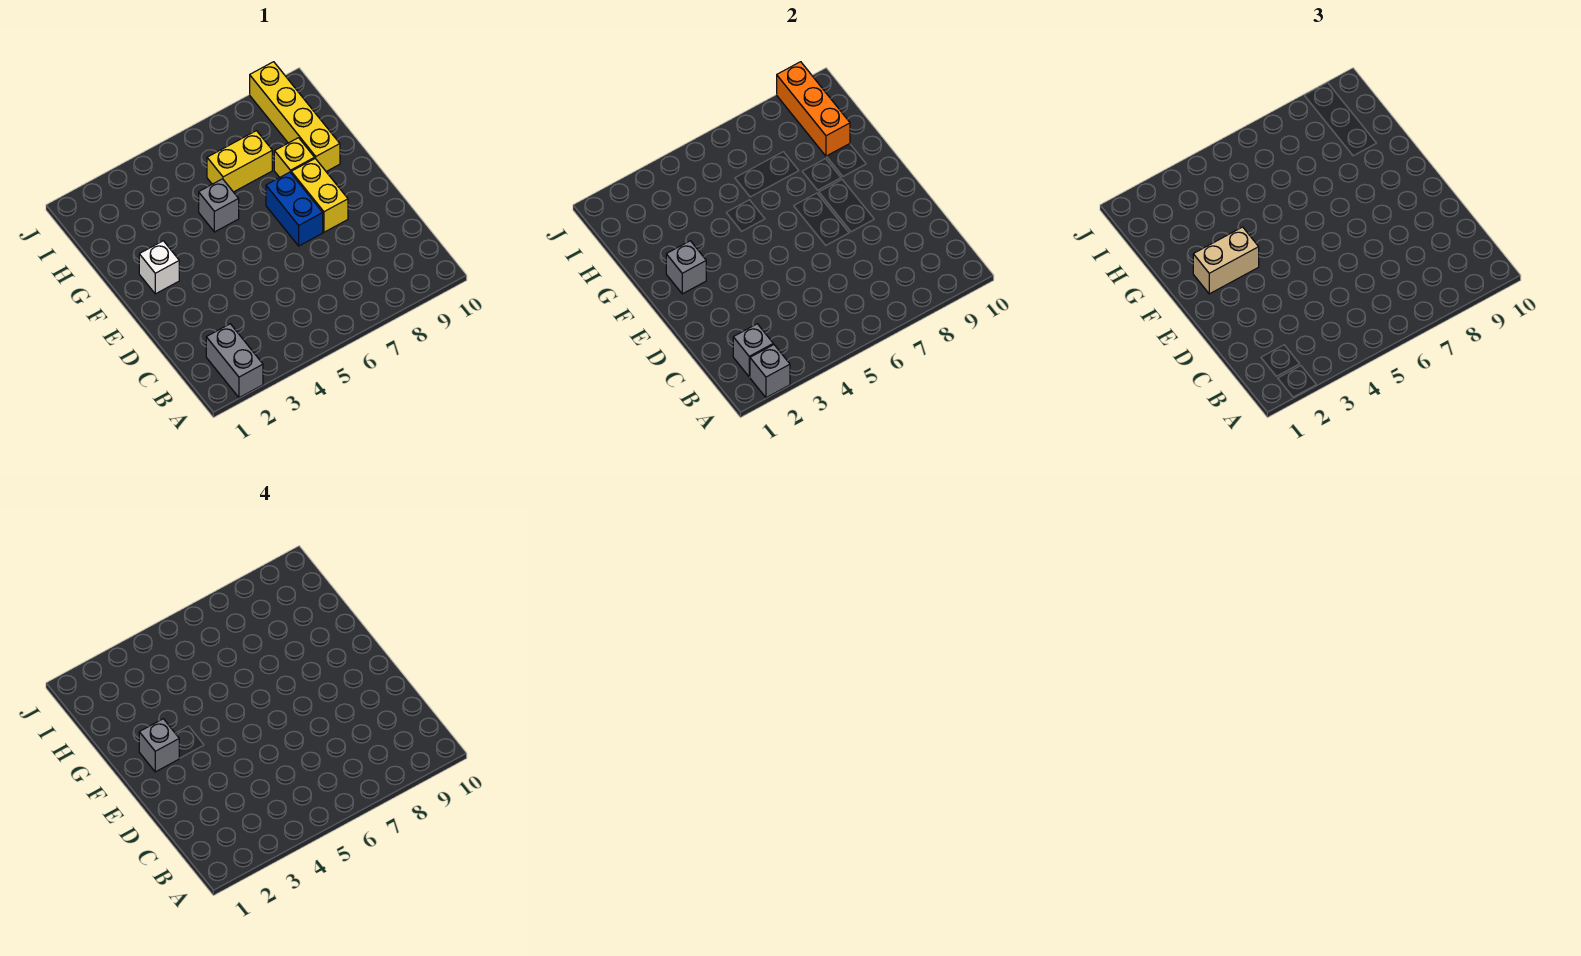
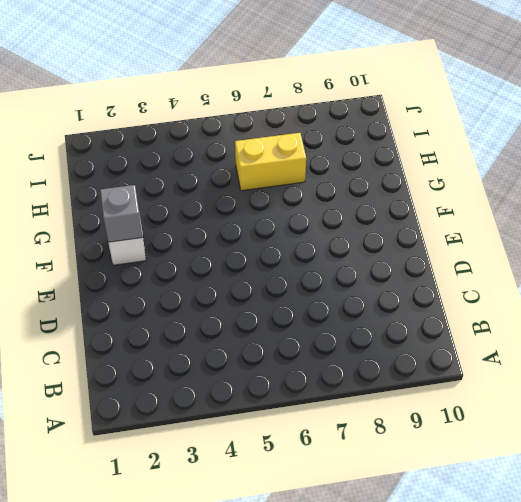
none -> grey 1x2 brick [206,324,263,398]
none -> blue 1x2 brick [266,172,323,246]
none -> yellow 1x2 brick [291,158,348,232]

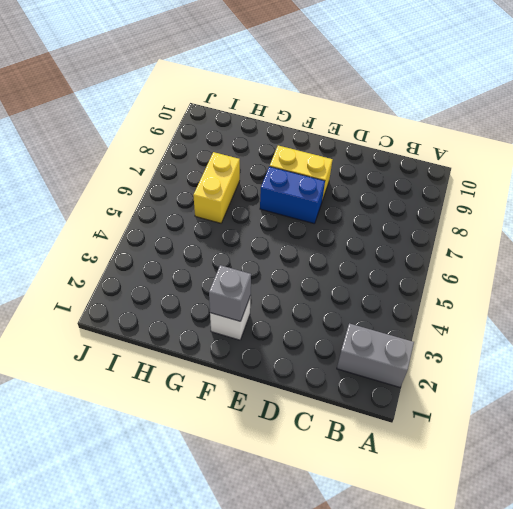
none -> grey 1x1 brick [199,179,239,232]
none -> yellow 1x1 brick [274,138,315,177]
none -> yellow 1x4 brick [250,62,340,171]

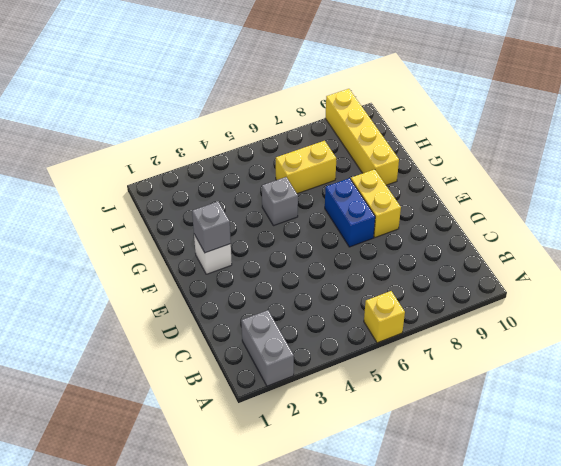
yellow 1x1 brick [364,291,405,343] -> yellow 1x1 brick moved to [274,138,315,177]
none -> grey 1x1 brick [750,345,790,398]
none -> grey 1x1 brick [733,324,773,377]
none -> orange 1x3 brick [777,62,850,156]

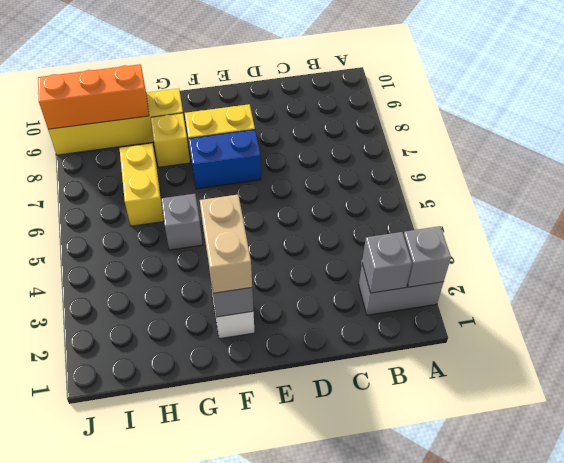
none -> grey 1x1 brick [139,719,179,772]

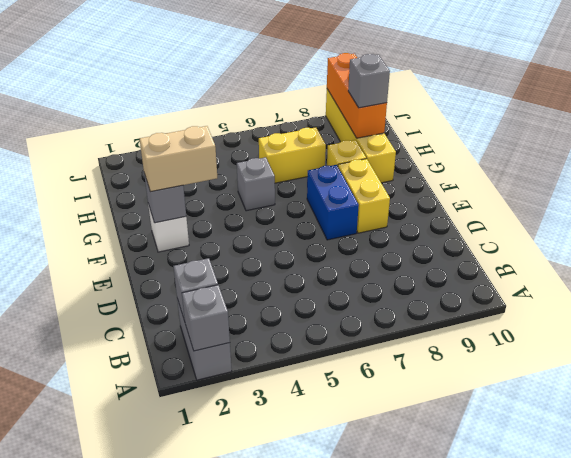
grey 1x1 brick [348,54,390,108] -> grey 1x1 brick moved to [139,719,179,772]

